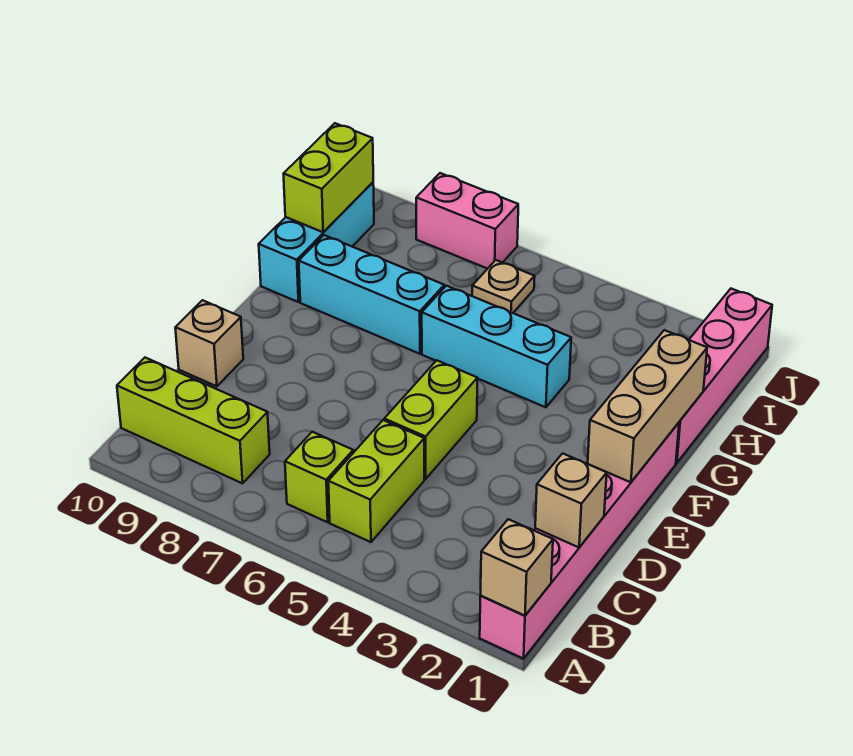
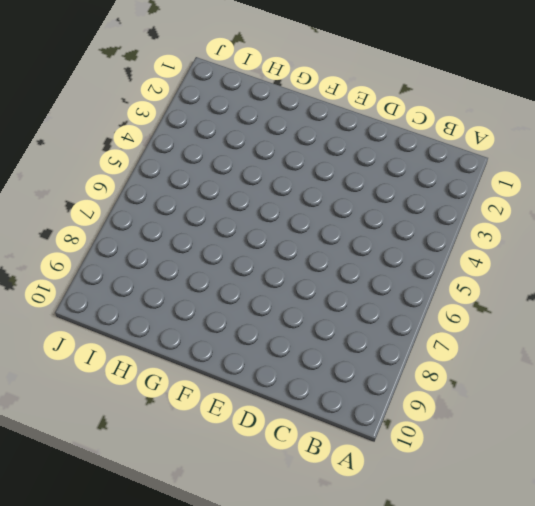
none -> pink 1x6 brick [480,423,679,659]
none -> lime 1x2 brick [328,420,424,542]
none -> lime 1x1 brick [285,432,353,522]

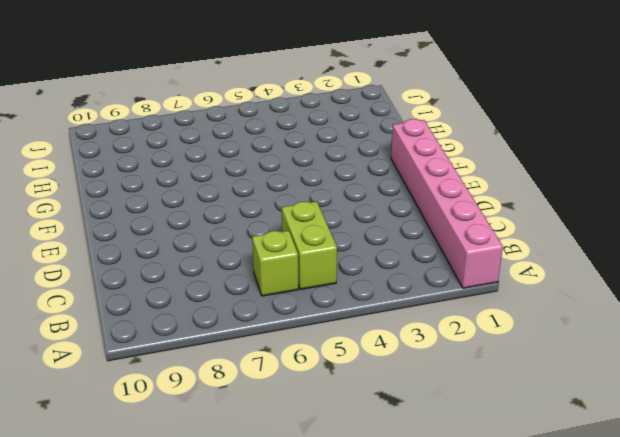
none -> lime 1x3 brick [117,358,270,483]
none -> lime 1x2 brick [384,360,477,479]
none -> tan 1x1 brick [175,300,243,386]

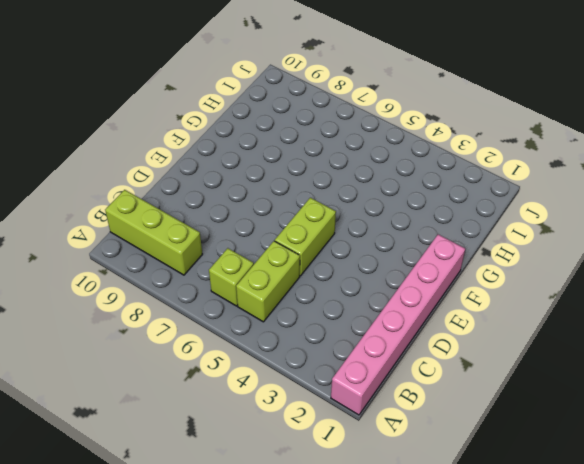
none -> tan 1x1 brick [175,300,243,386]
none -> pink 1x4 brick [676,289,772,463]
none -> cyan 1x3 brick [422,286,571,407]

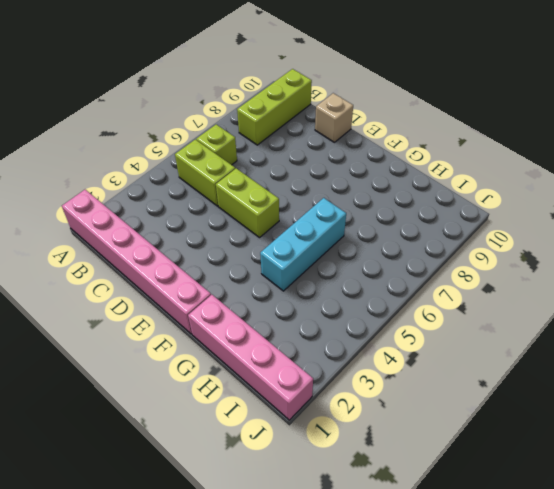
none -> cyan 1x3 brick [299,235,444,354]
none -> cyan 1x3 brick [259,182,374,302]
none -> tan 1x1 plate [472,260,535,313]

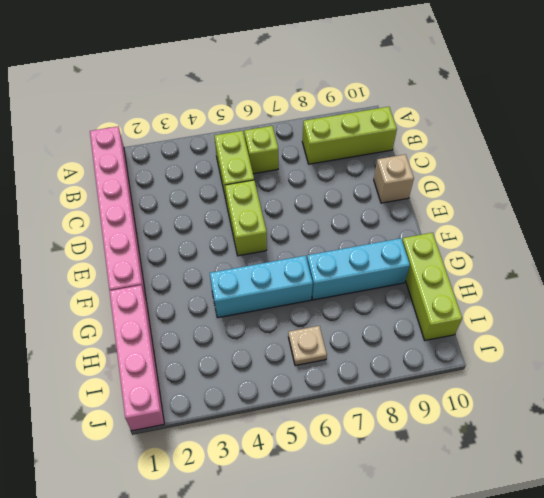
lime 1x3 brick [402,233,462,340] -> cyan 1x3 brick [259,182,374,302]
none -> pink 1x2 brick [416,173,518,269]
none -> tan 1x1 brick [481,519,553,616]
none -> tan 1x1 brick [535,453,607,547]

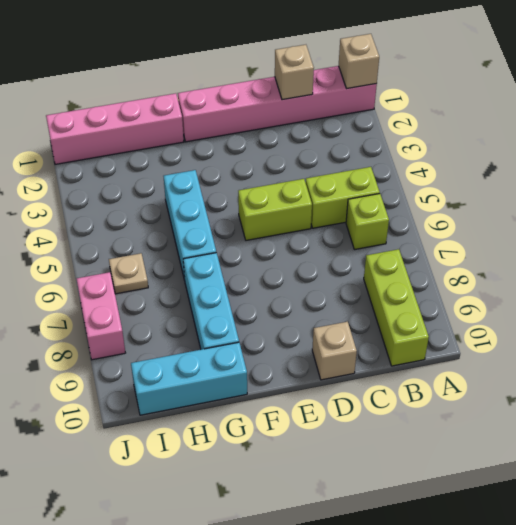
none -> tan 1x3 brick [588,330,707,482]
none -> lime 1x2 brick [284,123,373,232]

